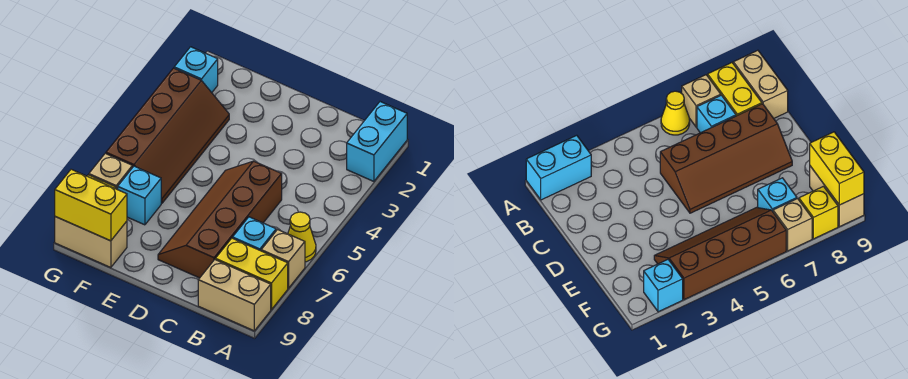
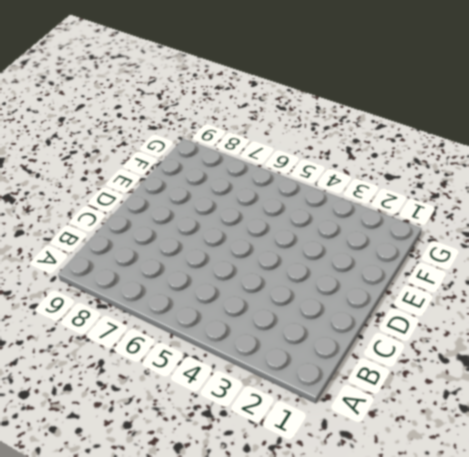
none -> cyan 1x2 brick [347,102,407,181]
none -> yellow 1x1 cone [288,212,316,262]
none -> tan 1x1 brick [261,230,305,288]

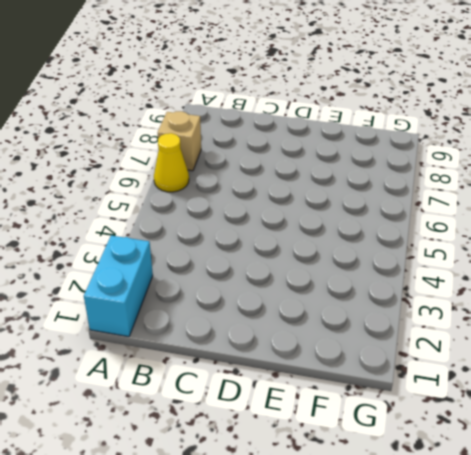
none -> yellow 1x2 brick [215,238,288,310]
none -> tan 1x2 brick [198,260,271,331]
none -> cyan 1x1 brick [233,217,276,251]

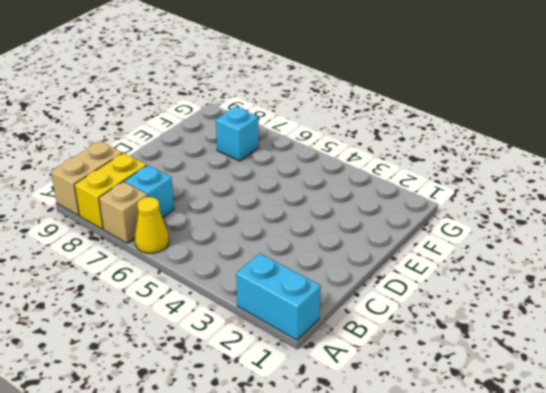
none -> brown 2x4 slope [158,161,282,278]
none -> brown 2x4 slope [106,68,229,203]
none -> tan 1x2 brick [55,217,127,268]

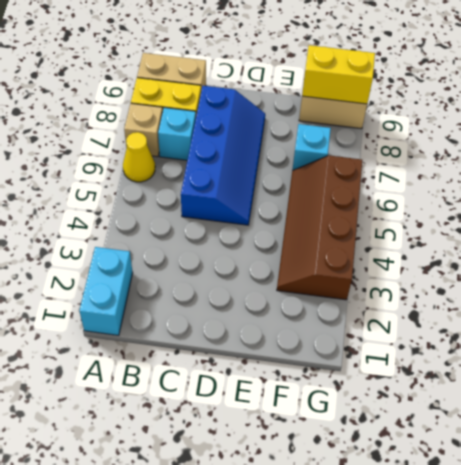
blue 2x4 slope [181,86,265,225] -> brown 2x4 slope [158,161,282,278]
none -> cyan 1x1 brick [174,47,218,93]
none -> tan 1x1 brick [89,154,132,190]
none -> yellow 1x1 brick [799,186,838,239]

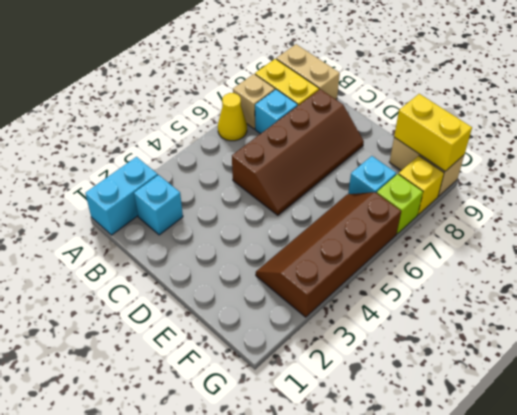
cyan 1x1 brick [134,175,183,235] -> cyan 1x1 brick moved to [174,47,218,93]
lime 1x1 brick [377,174,423,234] -> tan 1x1 brick [89,154,132,190]

